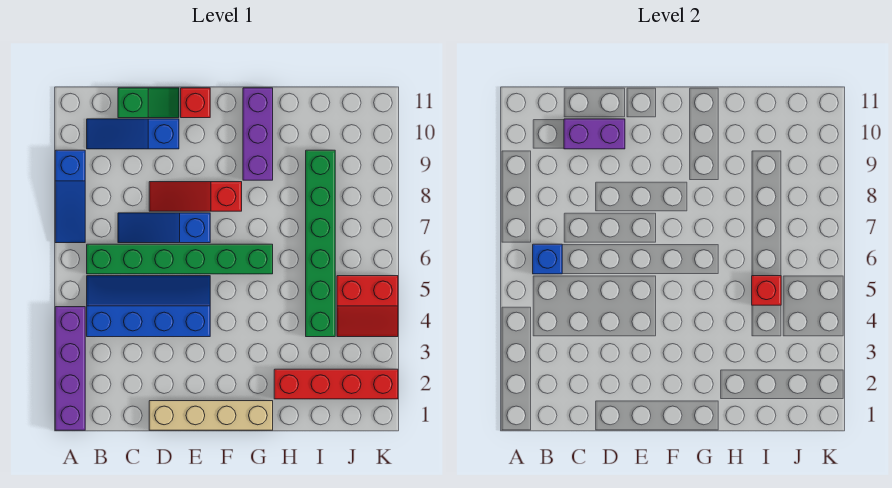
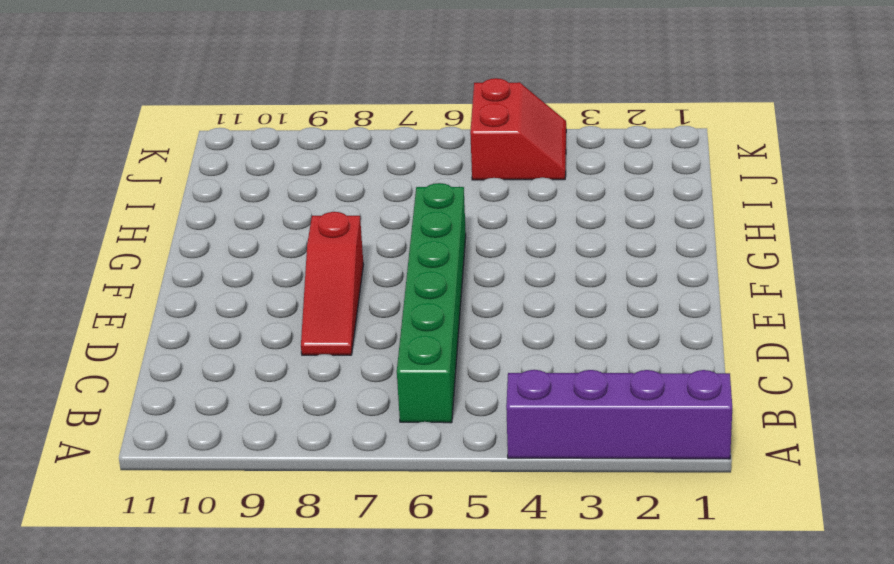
none -> blue 1x3 slope [55,150,85,243]
none -> blue 2x4 slope [87,276,210,337]
none -> blue 1x3 slope [87,119,179,149]

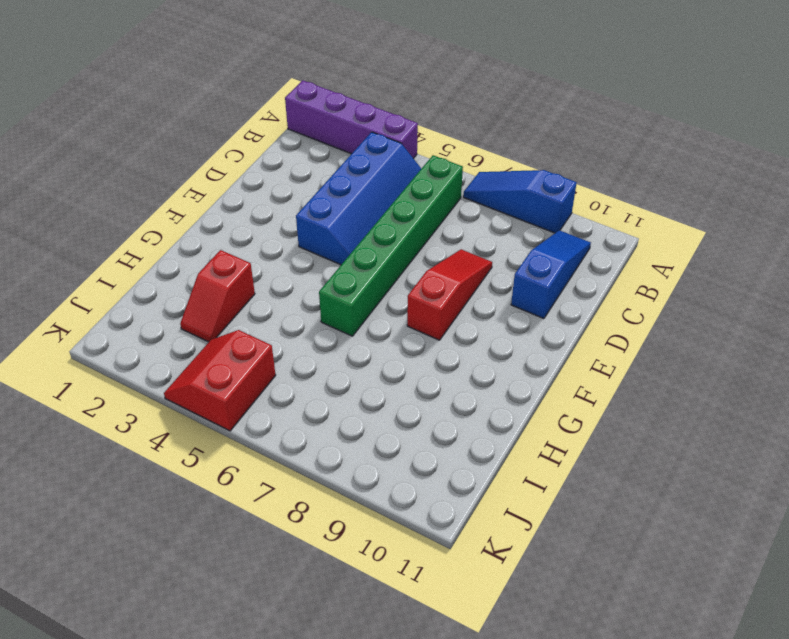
red 1x2 slope [180,250,255,342] -> none
none -> blue 1x3 slope [118,213,210,243]
none -> green 1x2 slope [118,88,179,118]
none -> tan 1x4 brick [149,401,273,430]

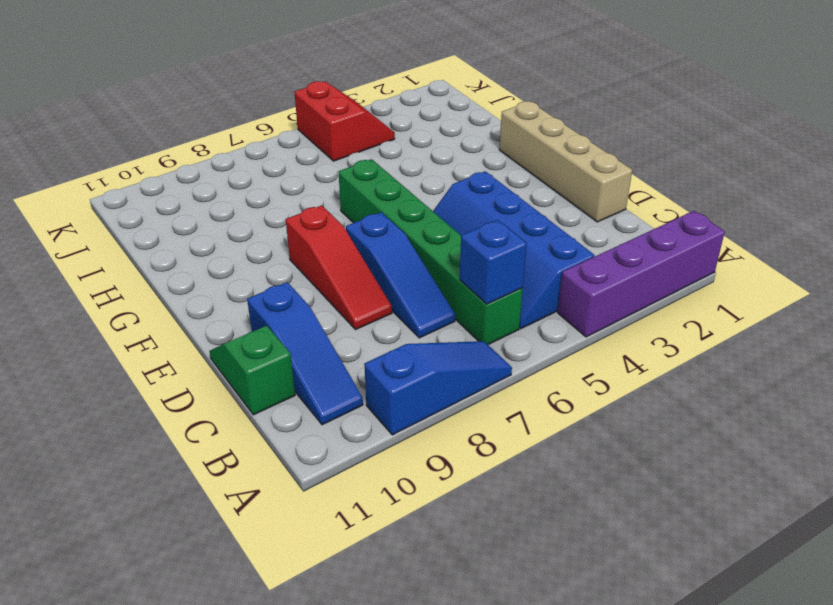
none -> red 1x1 brick [181,88,210,118]
none -> purple 1x3 brick [243,88,273,180]
none -> red 1x4 brick [274,369,398,399]

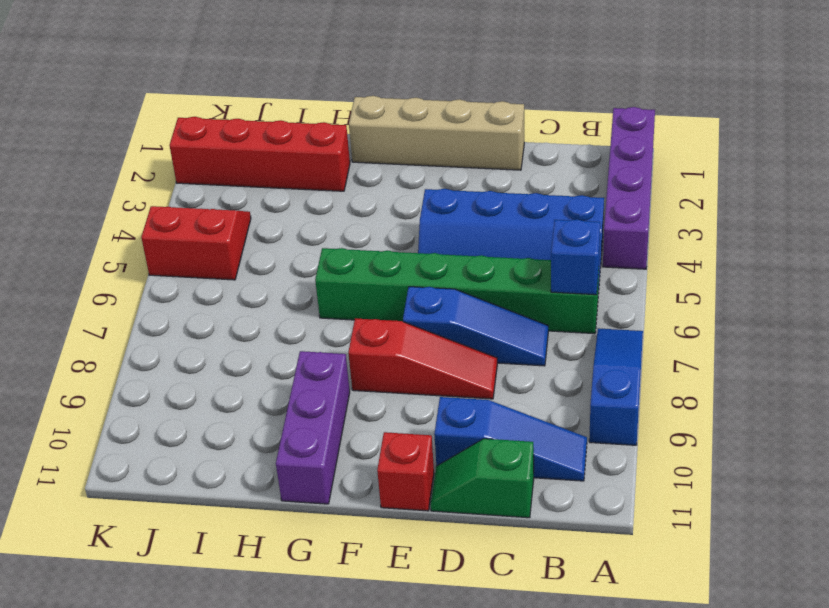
none -> green 1x6 brick [306,150,335,337]
none -> purple 1x2 brick [564,119,625,149]
none -> red 1x1 brick [752,276,781,305]

